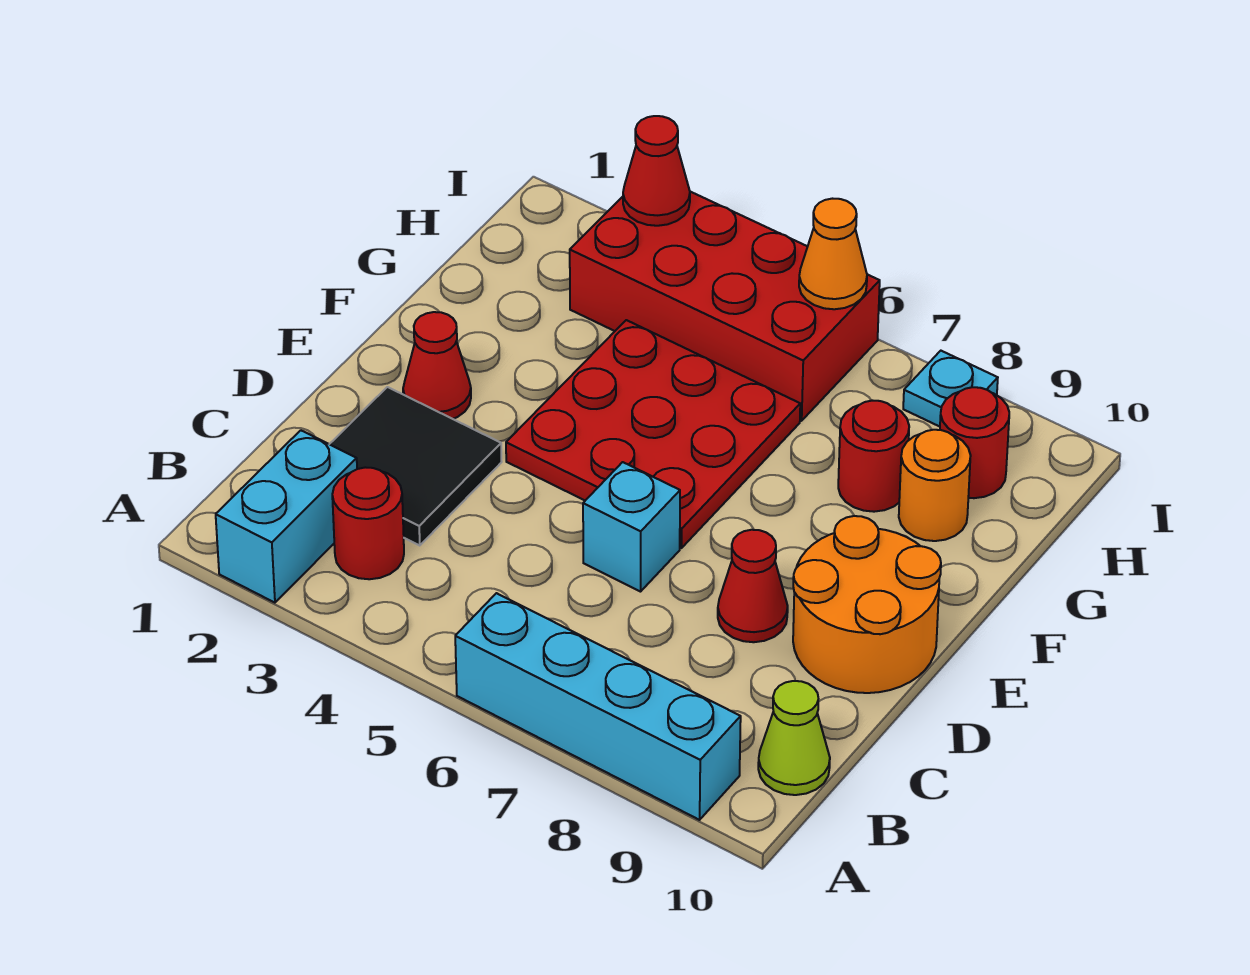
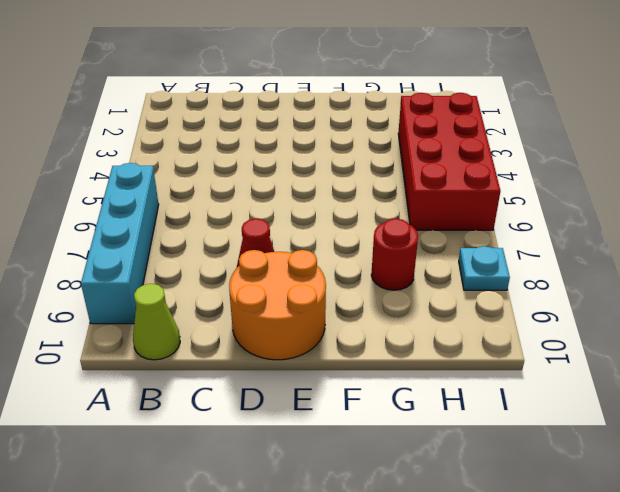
none -> cyan 1x2 brick [216,430,357,603]
none -> red 1x1 round brick [332,467,404,579]
none -> black 2x2 tile [330,387,501,546]

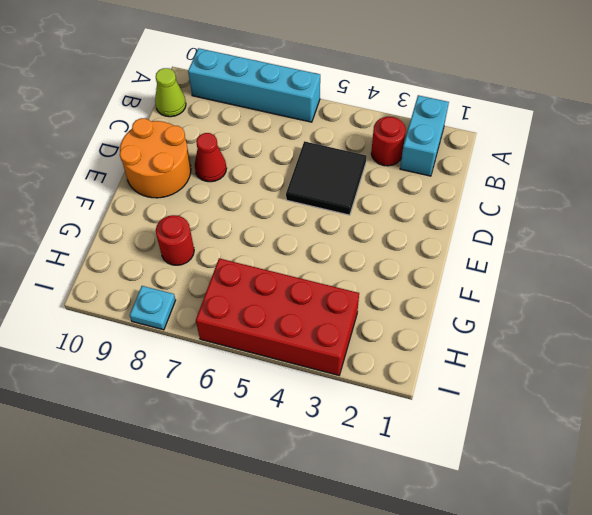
black 2x2 tile [286,141,367,215] -> black 2x2 tile moved to [330,387,501,546]
none -> cyan 1x1 brick [583,462,680,592]
none -> red 1x1 cone [403,312,471,419]
none -> red 3x3 plate [506,320,800,548]

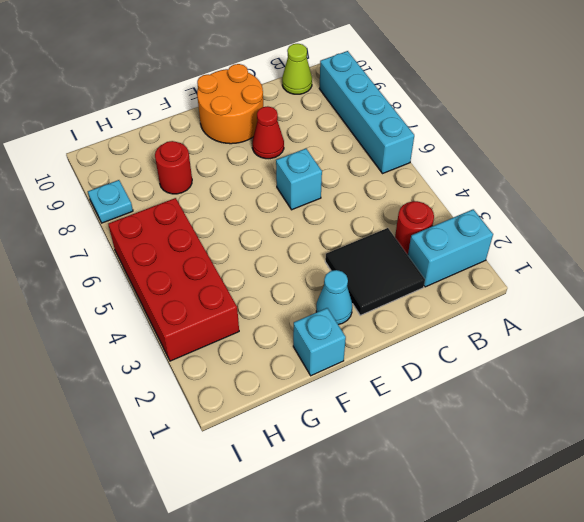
cyan 1x1 cone [316,270,352,325] -> red 1x1 cone [403,312,471,419]
cyan 1x1 brick [293,308,346,376] -> none
none -> red 3x3 plate [506,320,800,548]
none -> orange 1x1 round brick [899,430,971,541]
none -> red 1x1 round brick [940,387,1009,498]

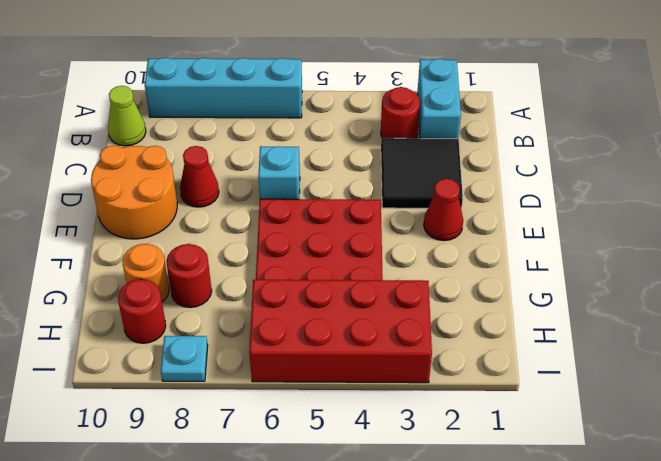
none -> red 1x1 cone [623,116,690,226]
none -> orange 1x1 cone [799,199,867,309]

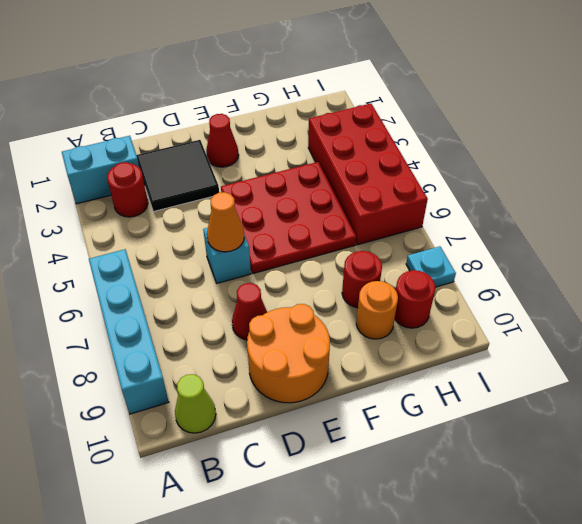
orange 1x1 cone [207,192,244,252] -> orange 1x1 cone moved to [799,199,867,309]
none -> red 1x1 cone [623,116,690,226]

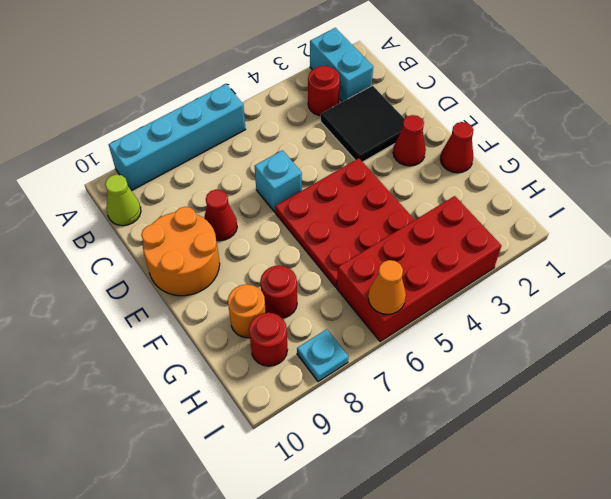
red 1x1 cone [440,122,473,173] -> red 1x1 cone moved to [623,116,690,226]

